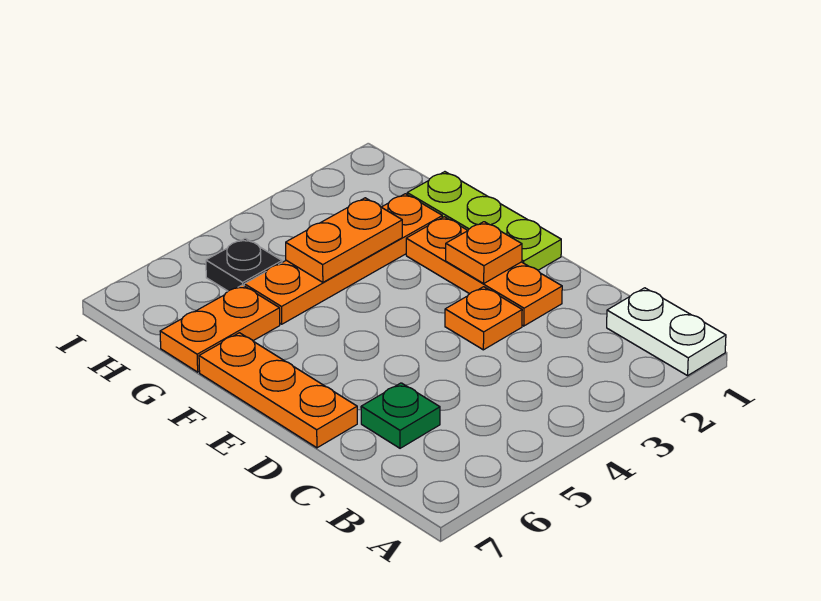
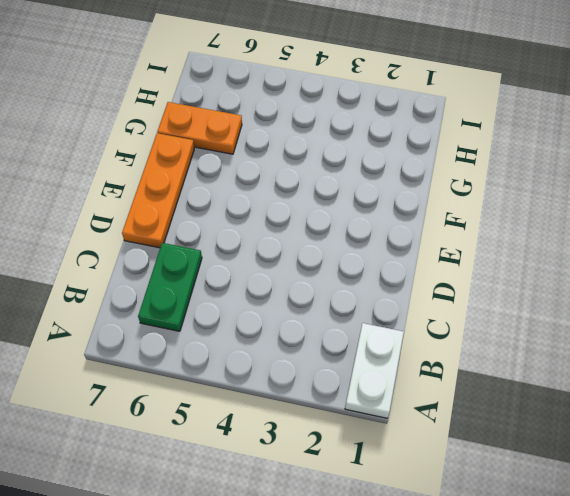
green 1x2 plate [138,243,202,331] -> green 1x1 plate [361,383,440,448]
none -> orange 1x3 plate [406,217,562,326]
none -> orange 1x1 plate [445,287,522,350]

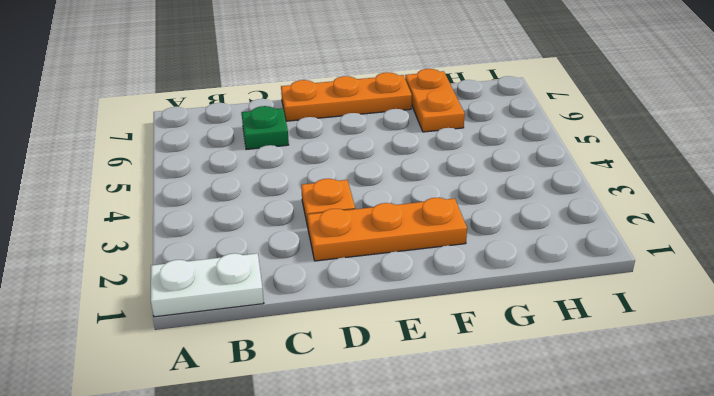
none -> lime 1x3 plate [407,172,561,270]
none -> orange 1x4 plate [244,194,442,324]

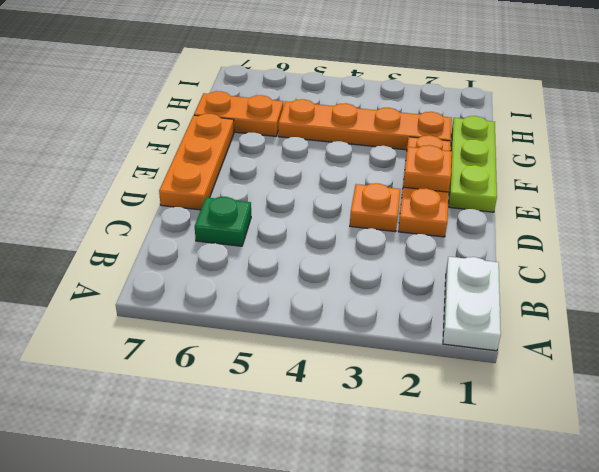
none -> black 1x1 plate [206,238,282,291]
none -> orange 1x2 plate [286,198,402,282]

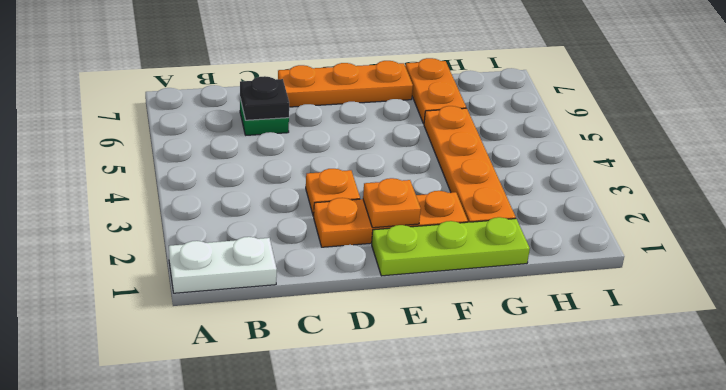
black 1x1 plate [240,76,289,120] -> black 1x1 plate moved to [206,238,282,291]
none -> orange 1x2 plate [286,198,402,282]

